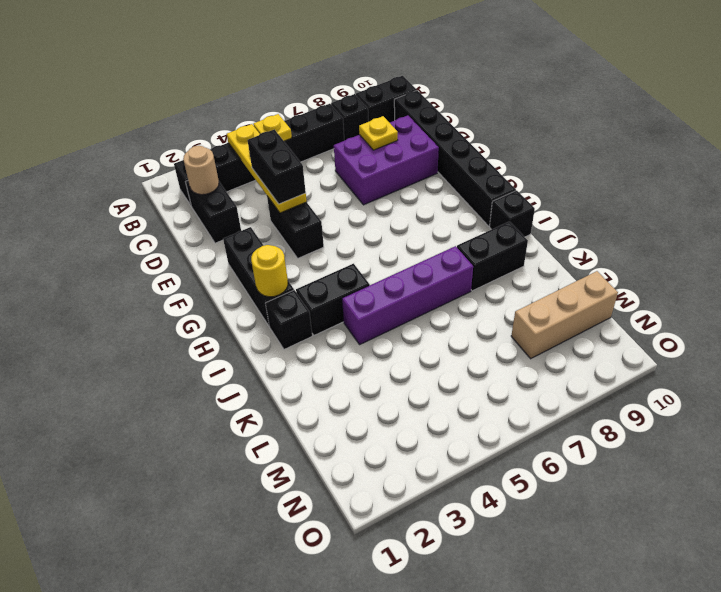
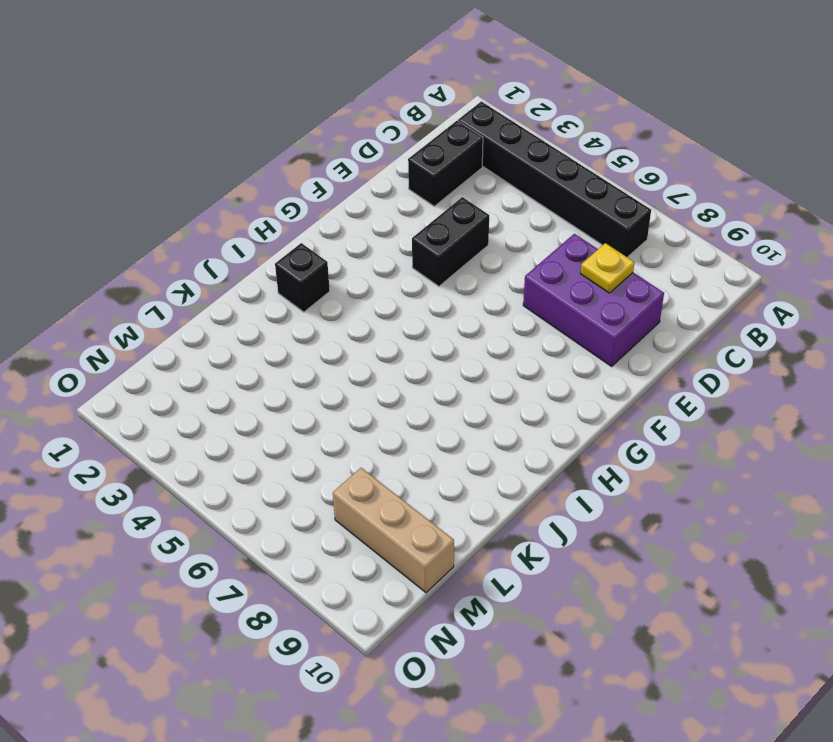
none -> black 1x1 brick [331,94,369,141]
none -> black 1x2 brick [356,76,417,123]
none -> black 1x6 brick [394,90,516,226]

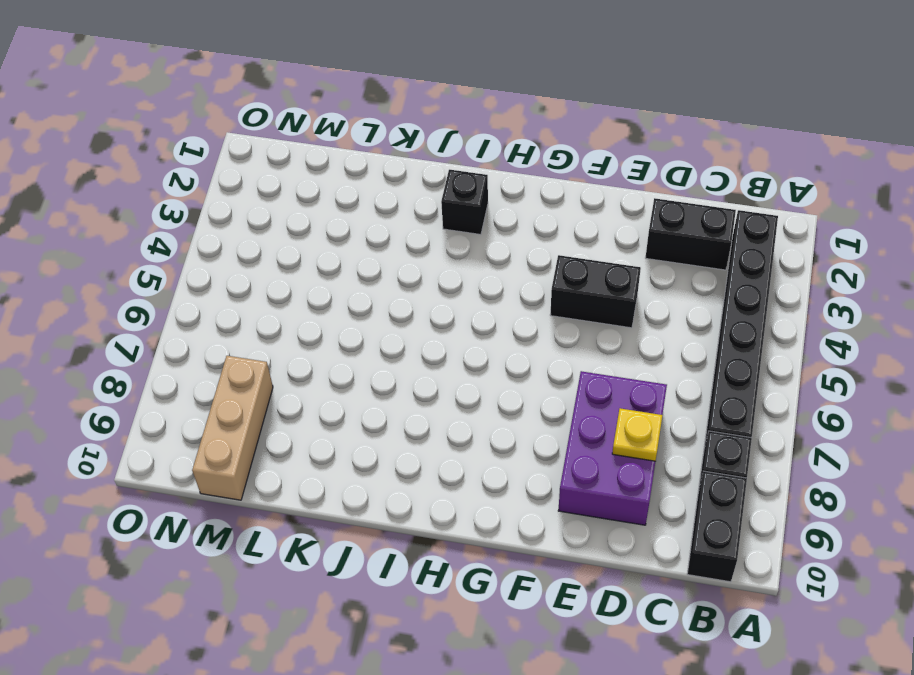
none -> black 1x6 brick [394,90,516,226]
none -> black 1x3 brick [223,227,294,327]
none -> black 1x2 brick [296,263,370,335]

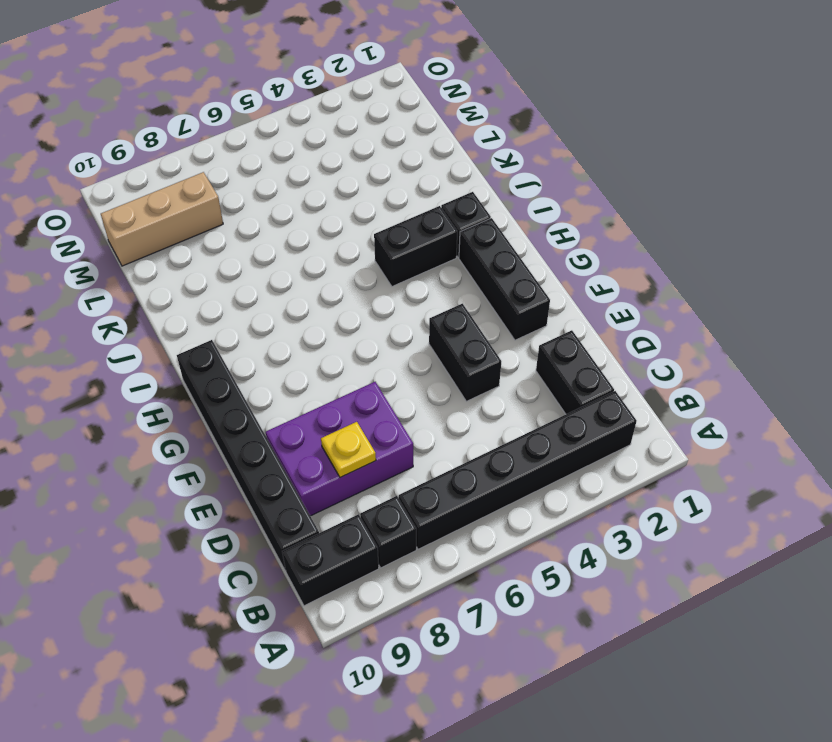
none -> black 1x1 brick [490,191,535,237]
none -> purple 1x4 brick [342,246,473,344]
none -> black 1x2 brick [457,221,528,291]

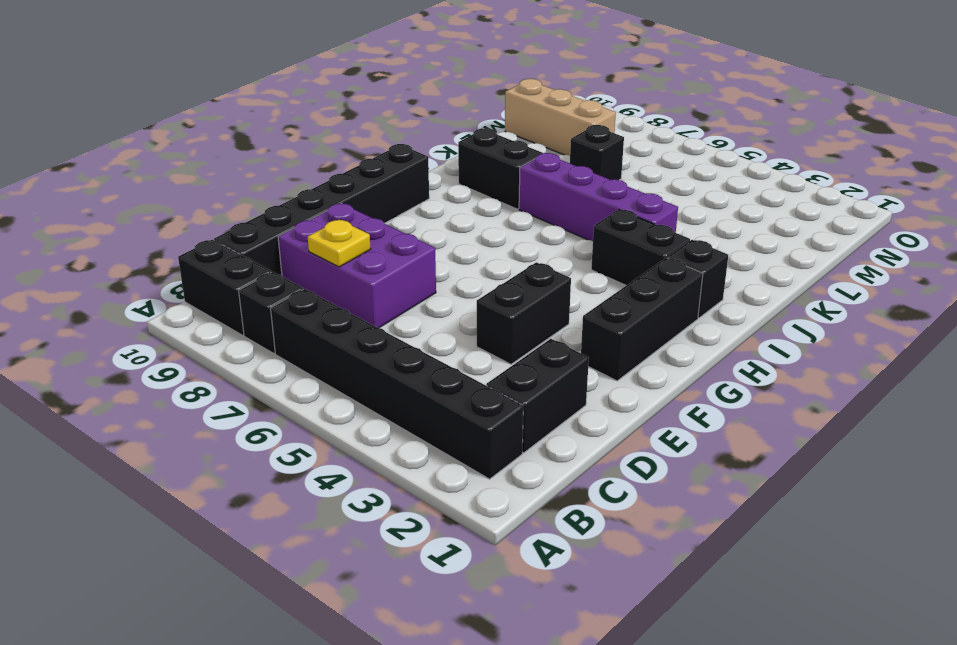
black 1x1 brick [570,125,624,180] -> black 1x1 brick moved to [490,191,535,237]
none -> yellow 1x4 plate [227,124,307,213]
none -> yellow 1x1 plate [253,114,292,141]
none -> tan 1x1 round brick [183,146,219,195]

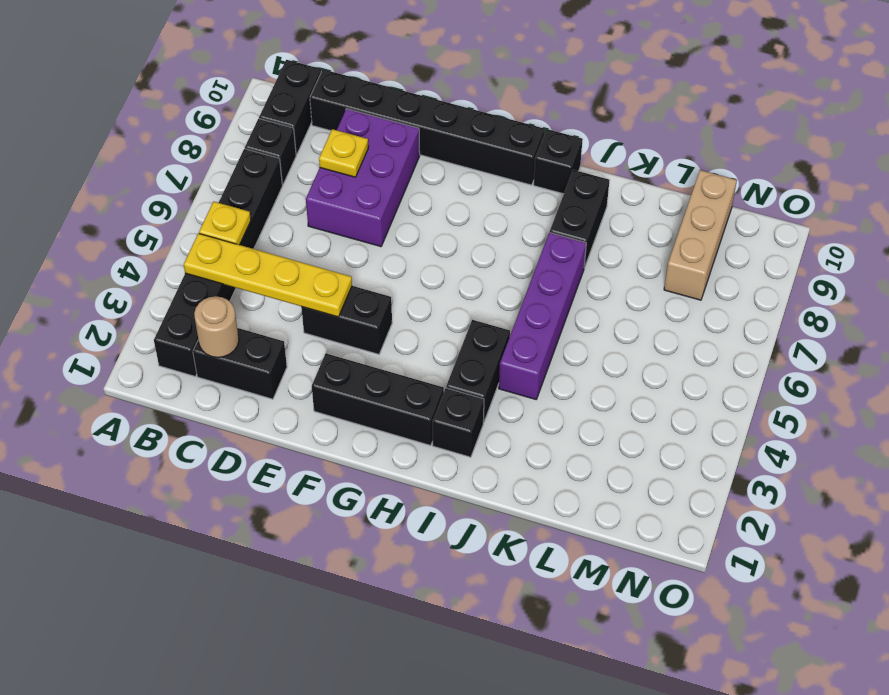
none -> yellow 1x1 round brick [251,245,288,297]
none -> black 1x2 brick [247,129,306,204]

